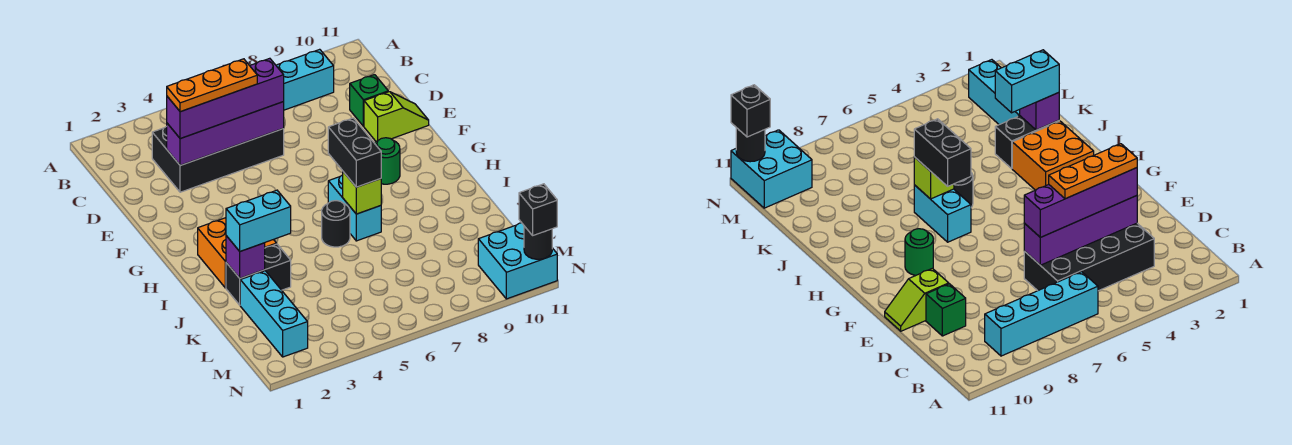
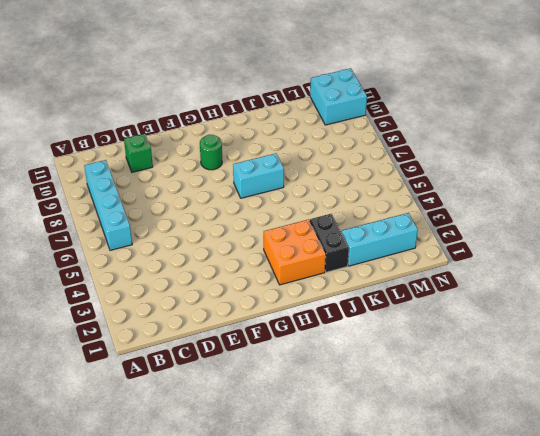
none -> black 2x4 brick [152,126,284,192]
none -> lime 1x2 slope [364,92,429,141]
none -> black 1x1 round brick [322,201,350,247]

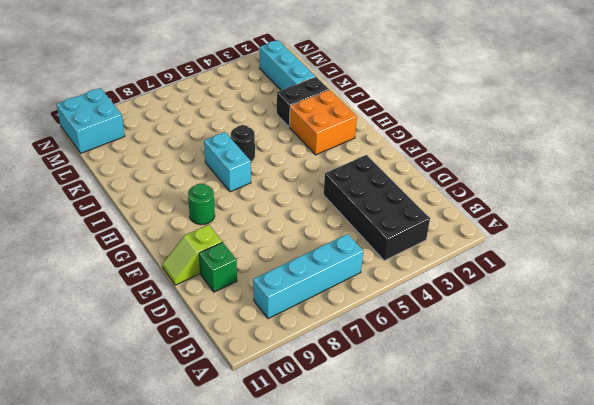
black 2x4 brick [324,155,430,261] -> black 2x4 brick turned to [152,126,284,192]
none -> purple 1x4 brick [167,102,284,166]
none -> lime 1x1 brick [343,172,381,214]
none -> purple 1x1 brick [226,236,265,278]

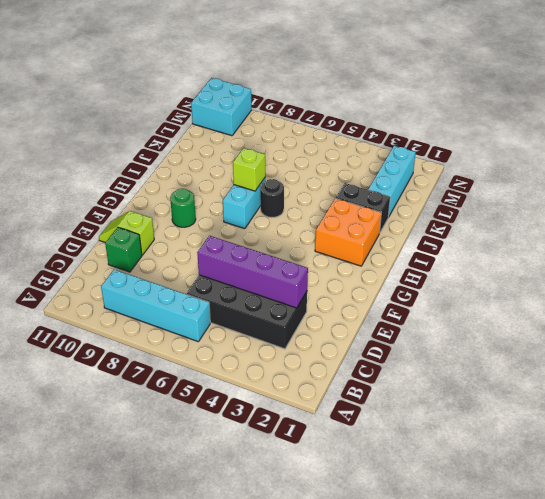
none -> purple 1x1 brick [226,236,265,278]
none -> black 1x1 round brick [524,226,552,259]
none -> purple 1x4 brick [166,58,284,139]

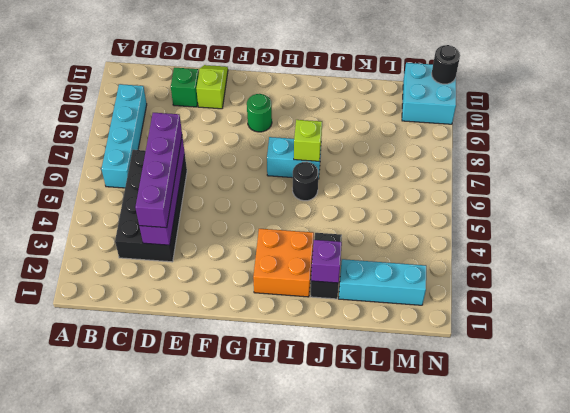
none -> black 1x2 brick [328,118,381,187]
none -> cyan 1x2 brick [226,190,291,251]
none -> black 1x1 brick [519,184,557,235]

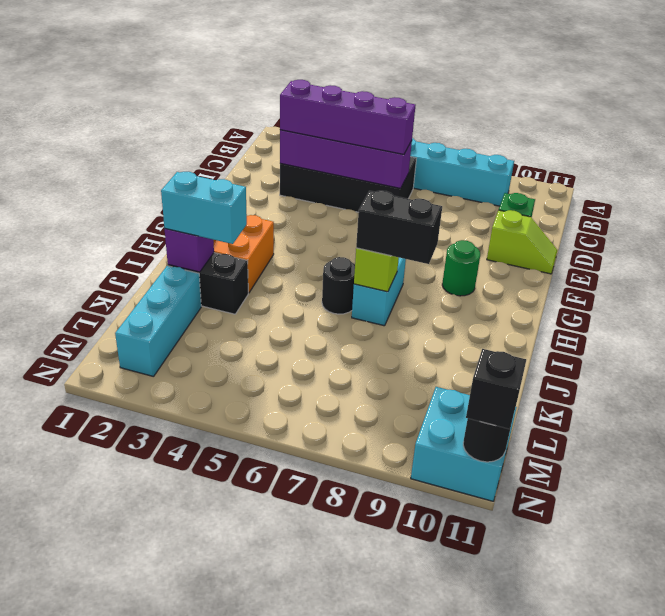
black 1x2 brick [356,191,442,264] -> black 1x2 brick turned to [328,118,381,187]
none -> orange 1x3 plate [167,59,257,112]

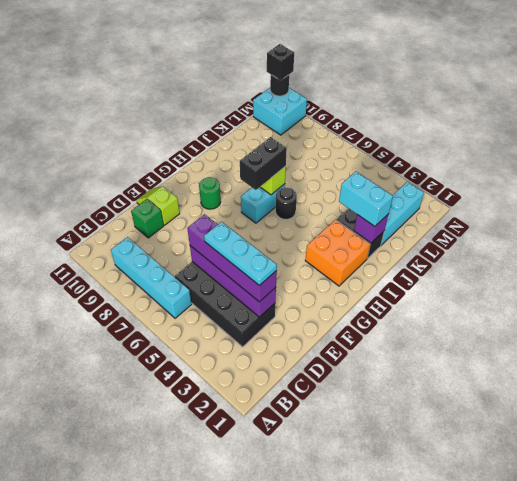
cyan 1x3 plate [204,222,277,286] -> orange 1x3 plate [167,59,257,112]

